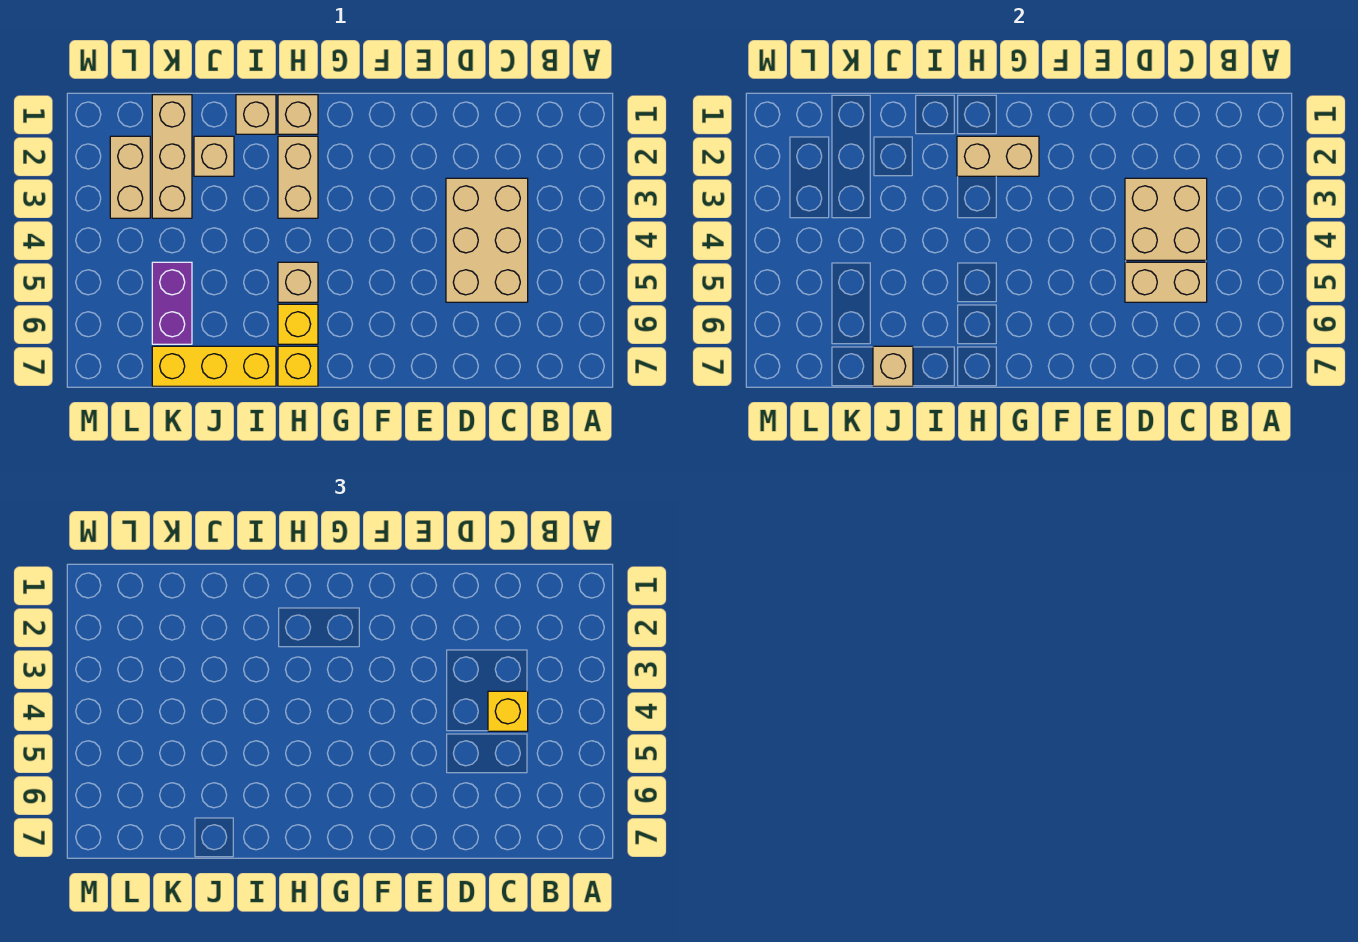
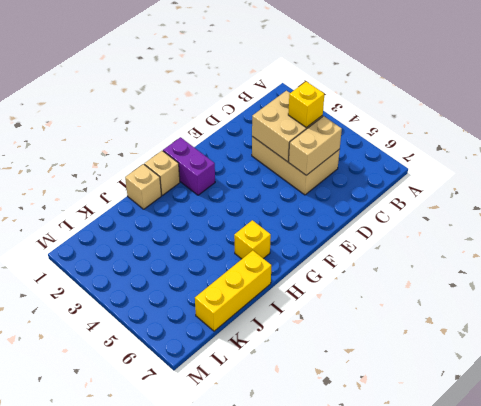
purple 1x2 brick [163,137,215,195] -> purple 1x2 brick moved to [152,262,192,344]
none -> tan 1x2 brick [278,136,318,218]
none -> tan 1x1 brick [278,262,318,302]
none -> yellow 1x1 brick [278,346,318,386]

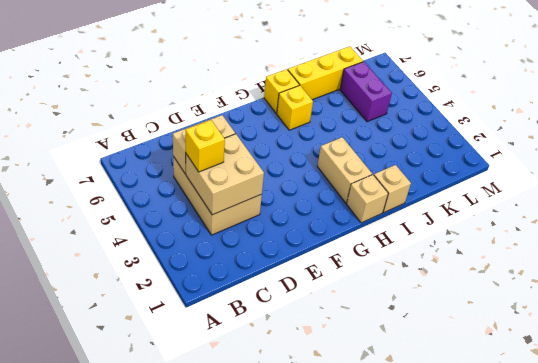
none -> tan 1x1 brick [278,262,318,302]
none -> tan 1x1 brick [194,136,234,176]
none -> tan 1x3 brick [152,95,192,218]

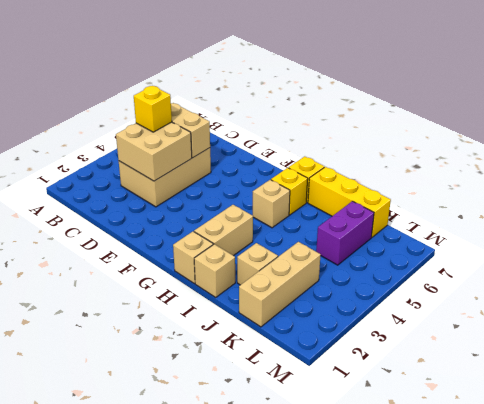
none -> tan 1x2 brick [110,136,150,218]
none -> tan 1x2 brick [957,136,1039,176]
none -> tan 1x1 brick [873,346,913,386]

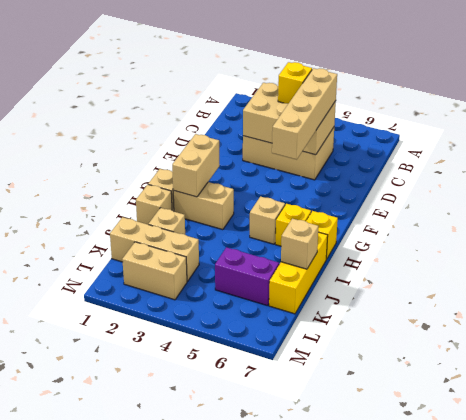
tan 1x4 brick [272,68,337,159] -> none

